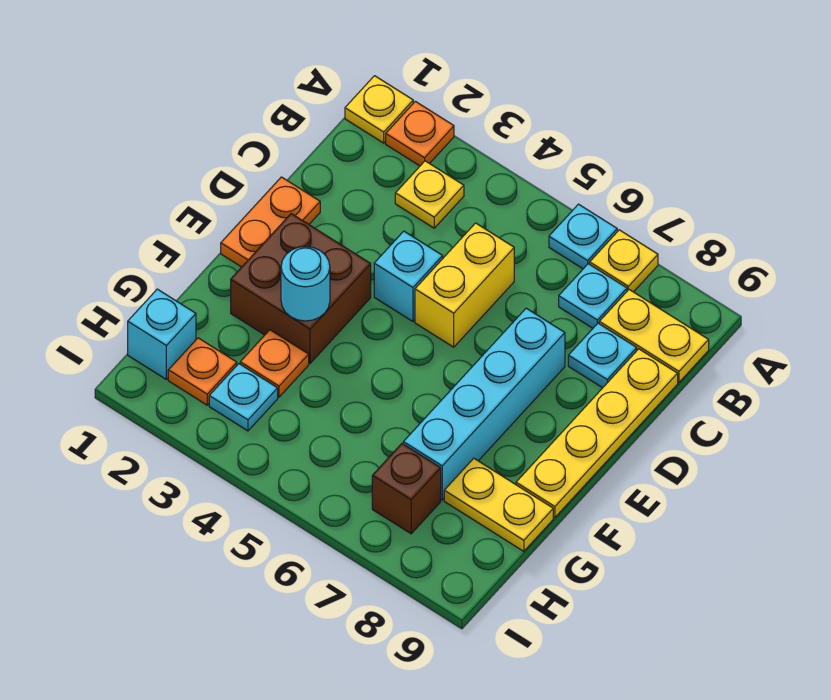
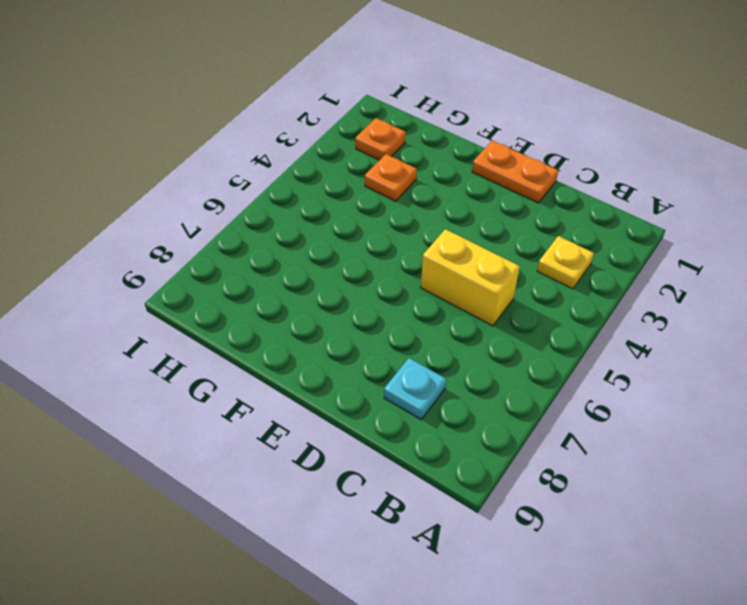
none -> yellow 1x1 plate [345,76,413,143]
none -> orange 1x1 plate [386,101,454,166]
none -> cyan 1x1 plate [549,204,617,269]

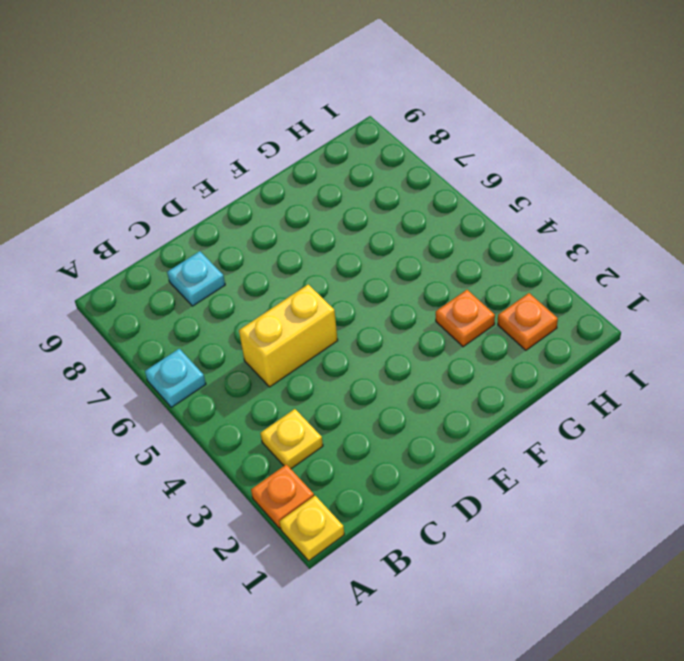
none -> yellow 1x1 plate [590,230,658,292]
none -> cyan 1x1 plate [559,264,627,328]
none -> yellow 1x2 plate [599,290,709,382]

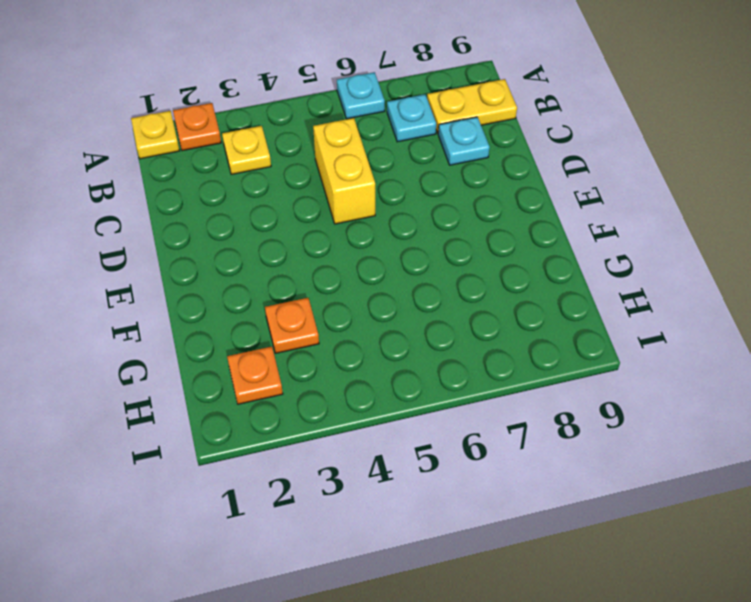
none -> yellow 1x1 plate [590,230,658,292]
none -> yellow 1x4 plate [516,349,678,518]
none -> orange 1x2 plate [221,177,320,267]

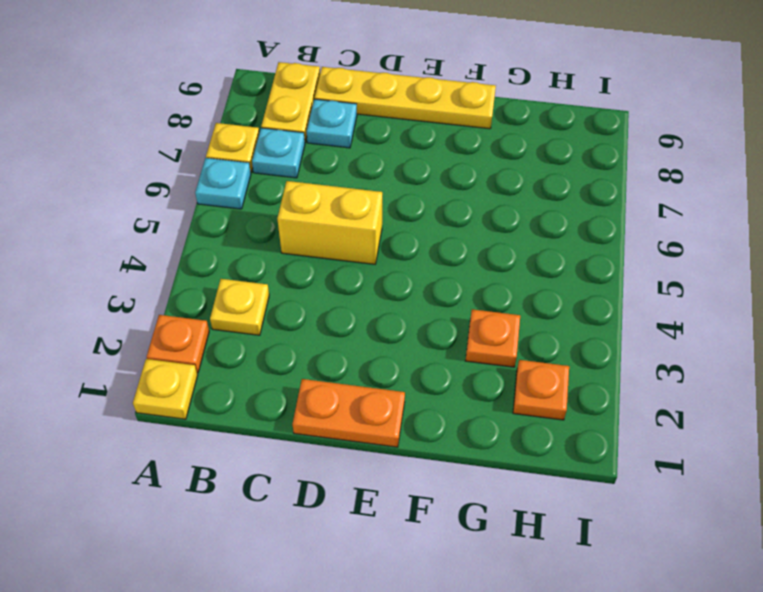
none -> cyan 1x1 brick [374,231,443,321]
none -> cyan 1x4 brick [403,308,565,500]
none -> brown 2x2 brick [231,214,371,363]

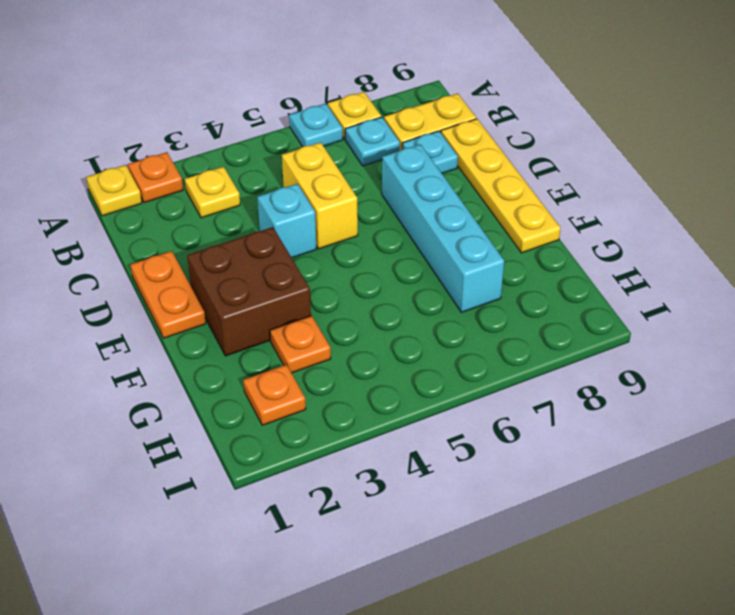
none -> yellow 1x2 plate [444,458,553,551]
none -> cyan 1x1 brick [128,289,196,379]
none -> cyan 1x1 plate [209,364,278,431]

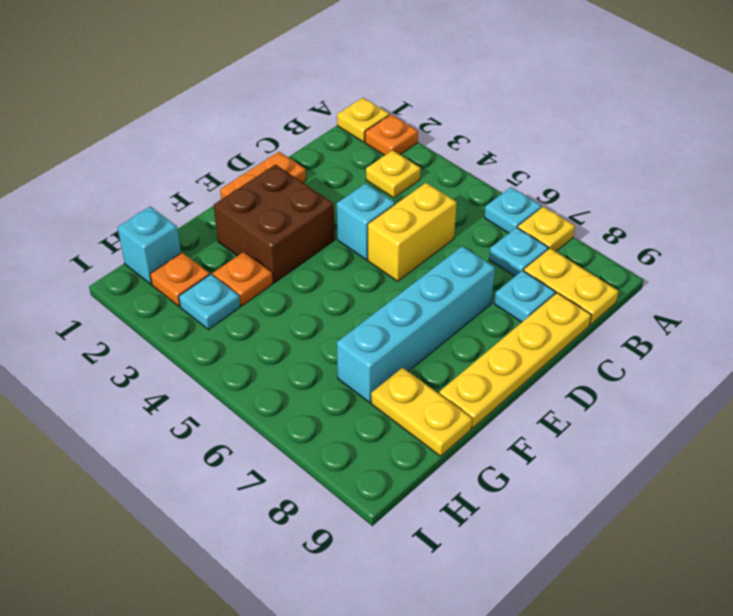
none -> brown 1x1 brick [372,444,441,534]
none -> cyan 1x1 round brick [281,247,330,321]

